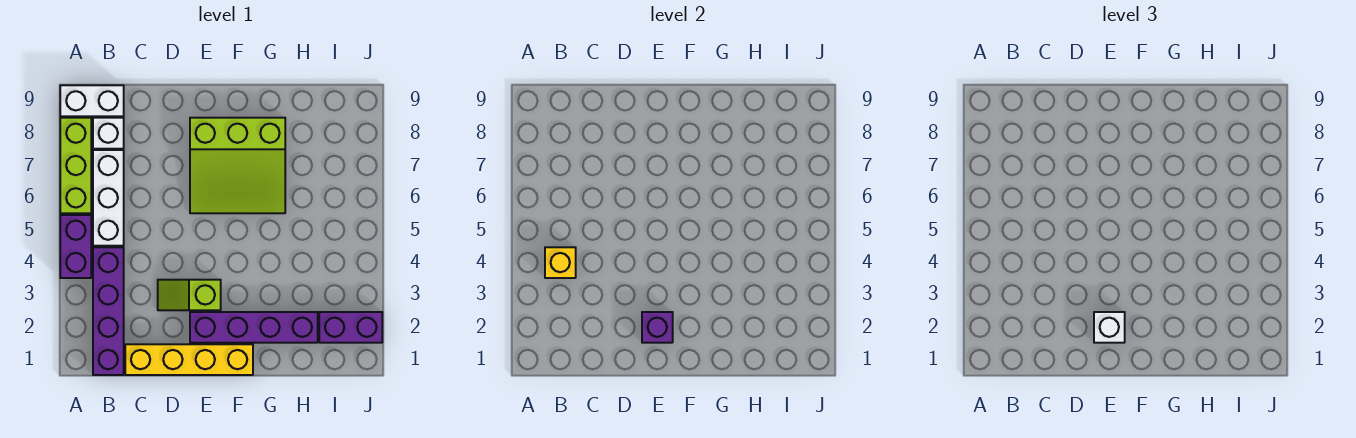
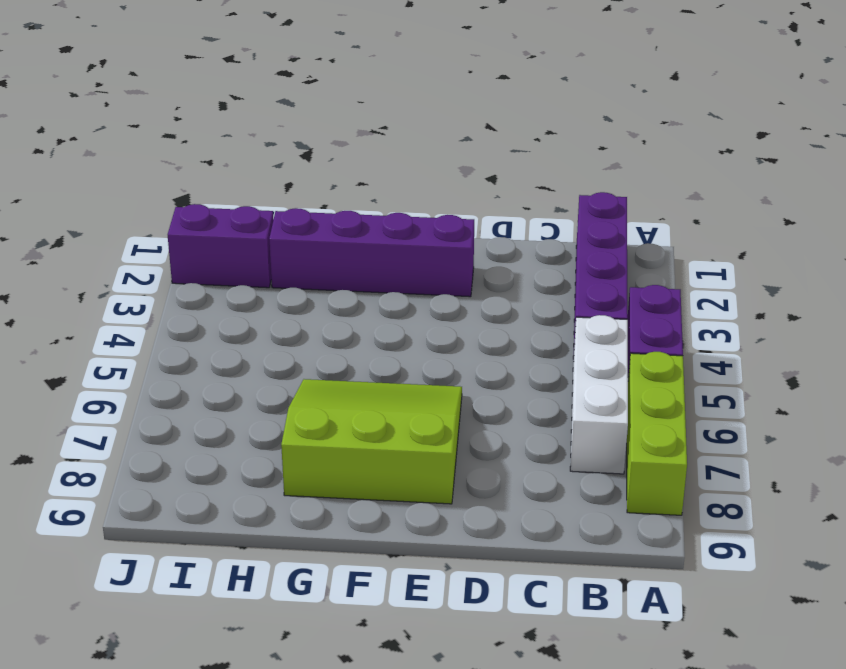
none -> white 1x2 brick [60,85,124,116]
none -> white 1x1 brick [93,118,124,149]
none -> yellow 1x4 brick [125,344,253,375]

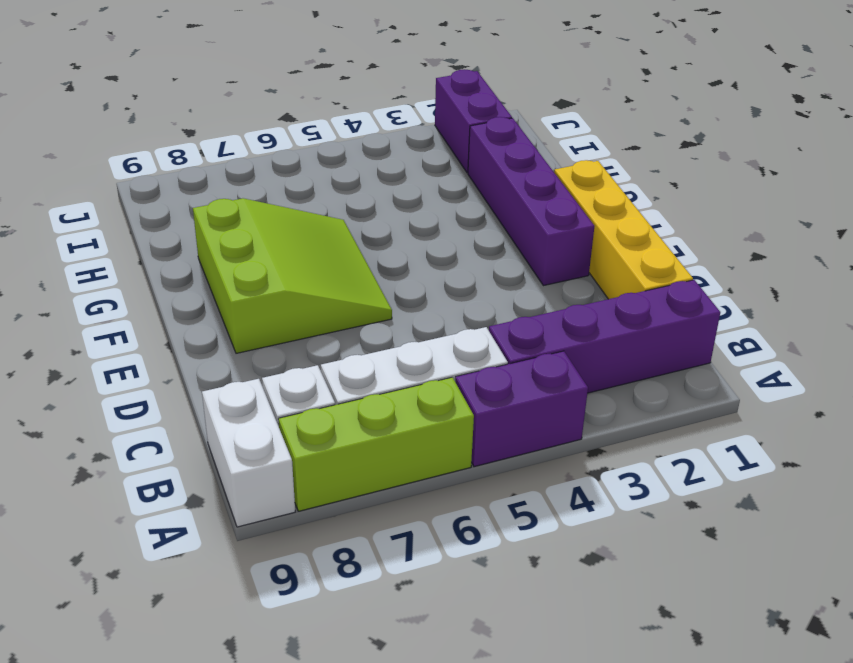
none -> lime 1x2 slope [158,280,221,310]
none -> yellow 1x1 brick [545,247,576,278]
none -> purple 1x1 brick [642,312,673,343]

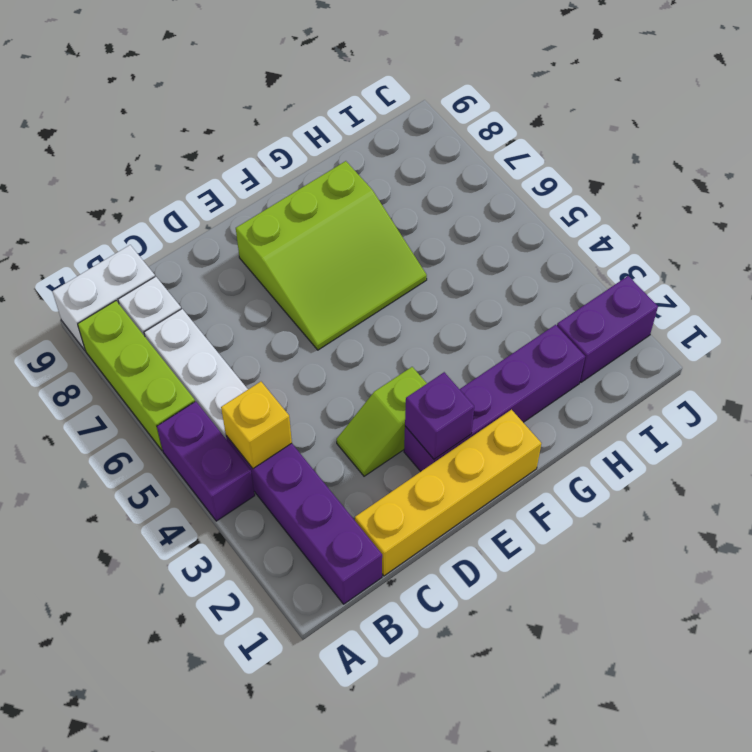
none -> white 1x1 brick [1094,312,1125,343]

